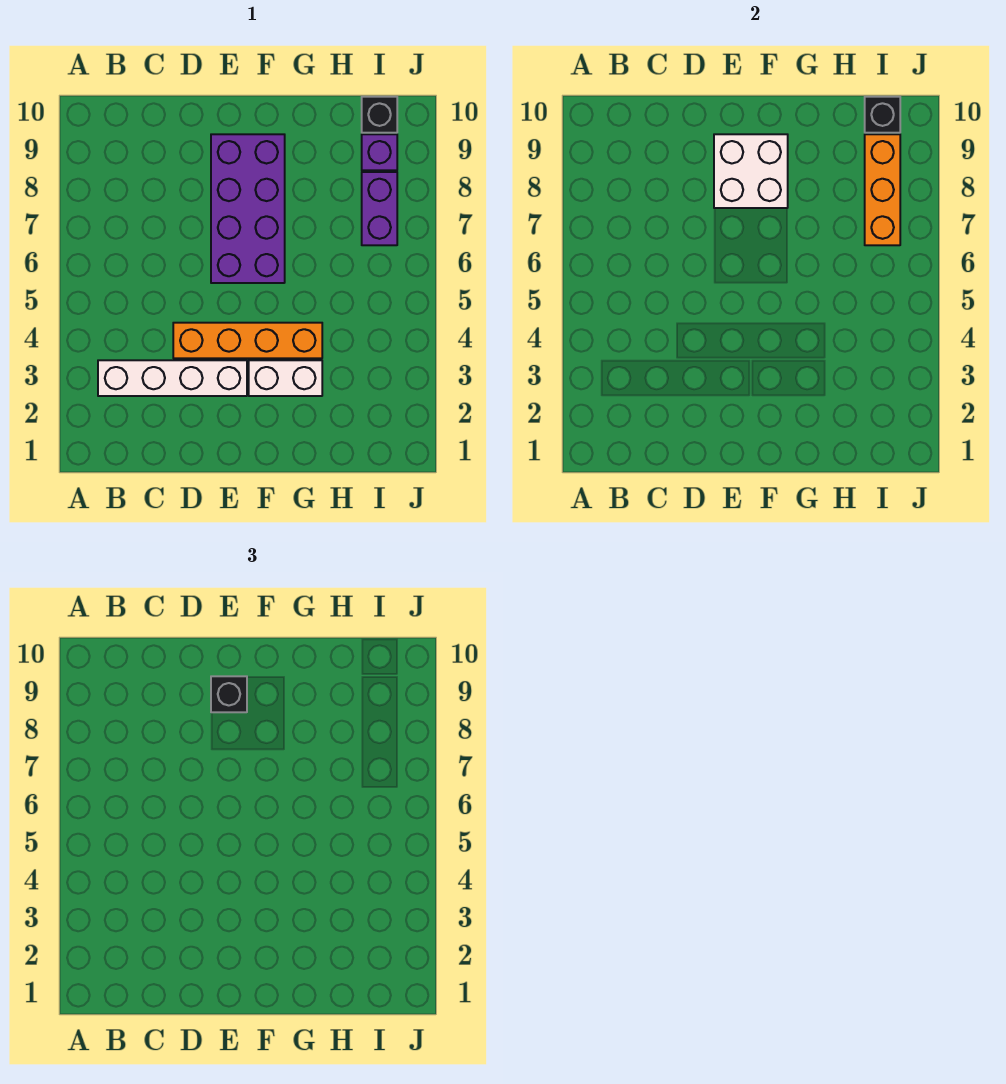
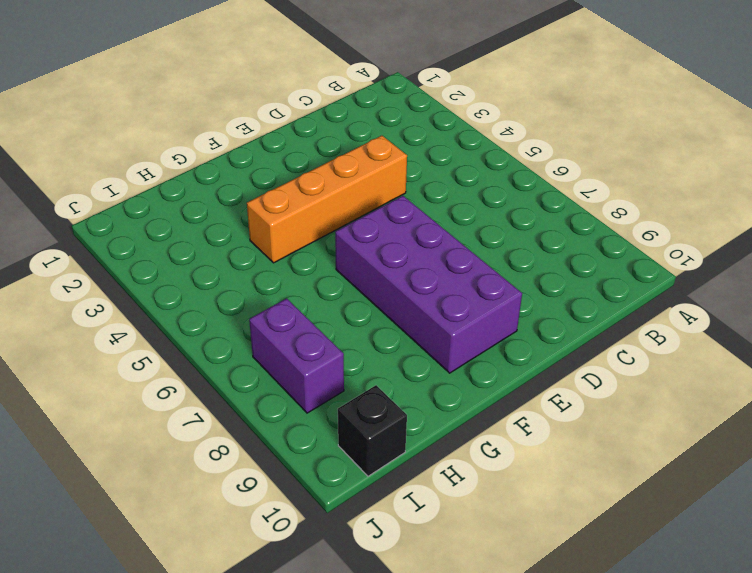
none -> white 1x4 brick [98,360,247,396]
none -> white 1x2 brick [249,360,322,396]

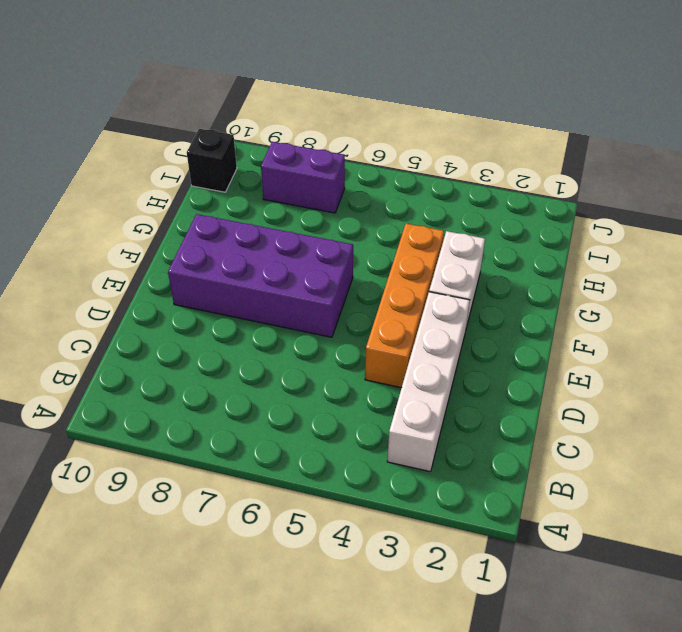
none -> purple 1x1 brick [362,134,397,170]
none -> white 2x2 brick [714,134,788,208]

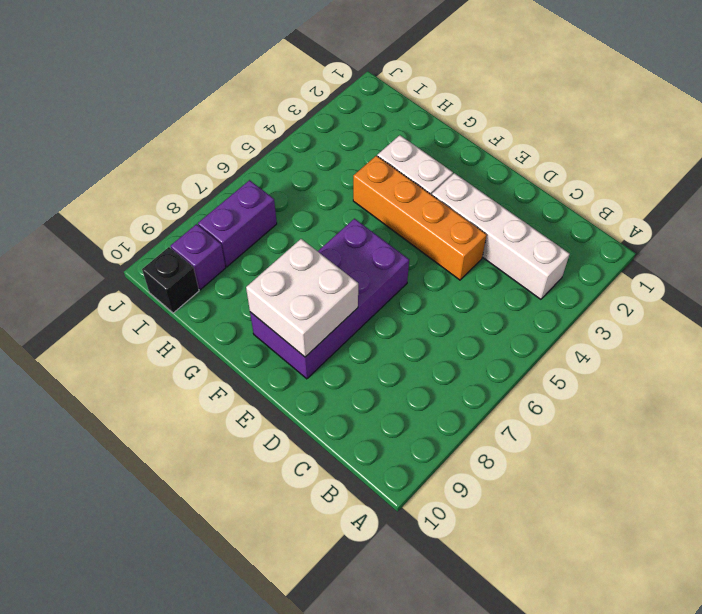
none -> orange 1x3 brick [865,134,900,245]
none -> black 1x1 brick [865,97,900,133]

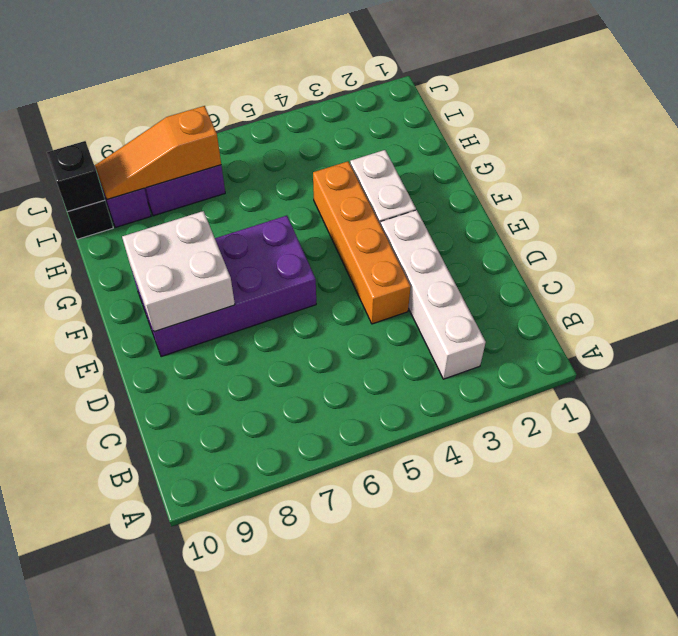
orange 1x3 slope [95,106,221,200] -> orange 1x3 brick [865,134,900,245]
none -> black 1x1 brick [211,676,247,712]

